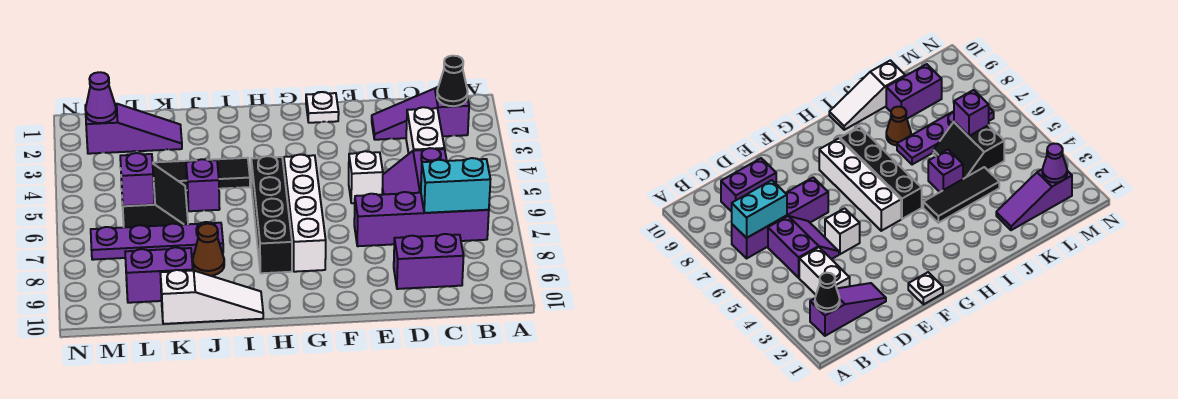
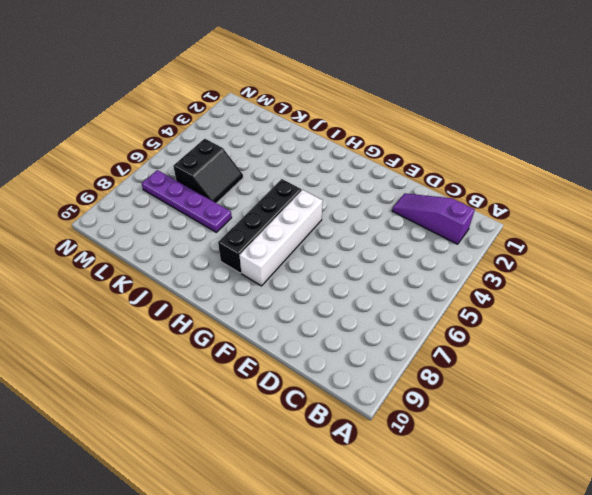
none -> purple 1x4 brick [354,192,489,246]
none -> white 1x2 brick [406,107,444,153]
none -> purple 2x2 slope [382,148,447,195]

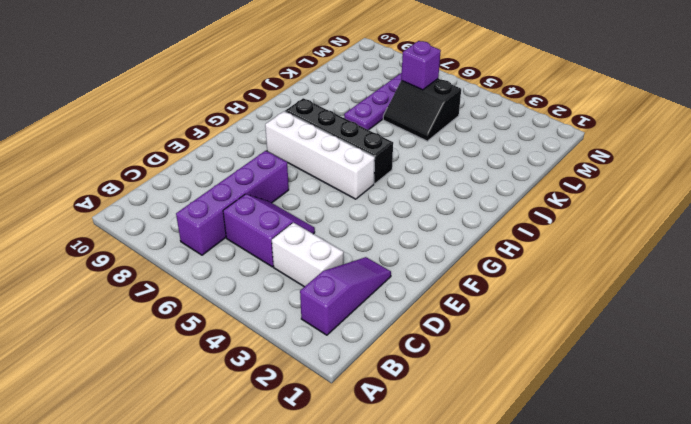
none -> purple 1x2 brick [394,234,464,289]
none -> white 1x1 brick [349,151,383,203]
none -> white 1x1 plate [306,92,339,123]

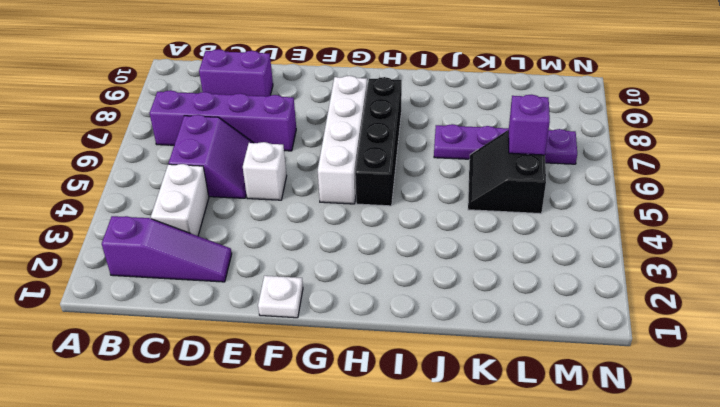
none -> black 1x3 tile [153,158,250,190]
none -> white 1x3 slope [160,270,263,324]
none -> purple 1x1 brick [186,159,220,211]

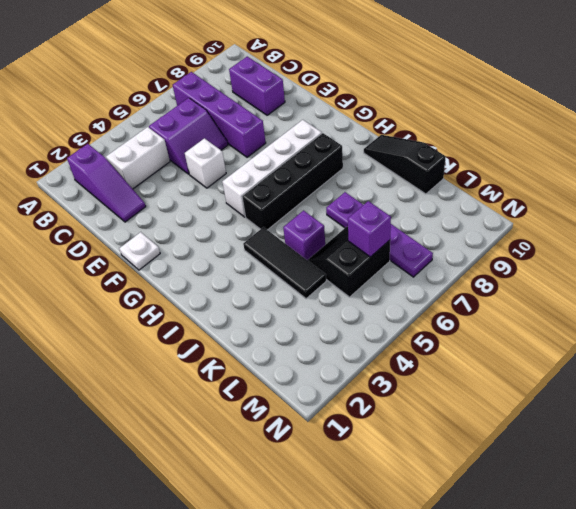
black 1x3 slope [364,135,446,194] -> white 1x3 slope [160,270,263,324]
none -> brown 1x1 cone [193,224,224,276]
none -> purple 1x3 slope [85,104,182,154]
none -> purple 1x2 brick [125,247,193,303]

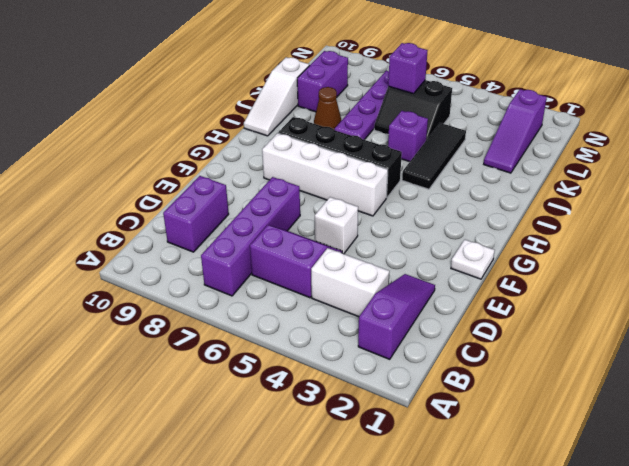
none -> black 1x1 cone [437,56,468,106]
none -> cyan 1x2 brick [421,158,490,213]
none -> purple 1x1 cone [85,72,116,123]

